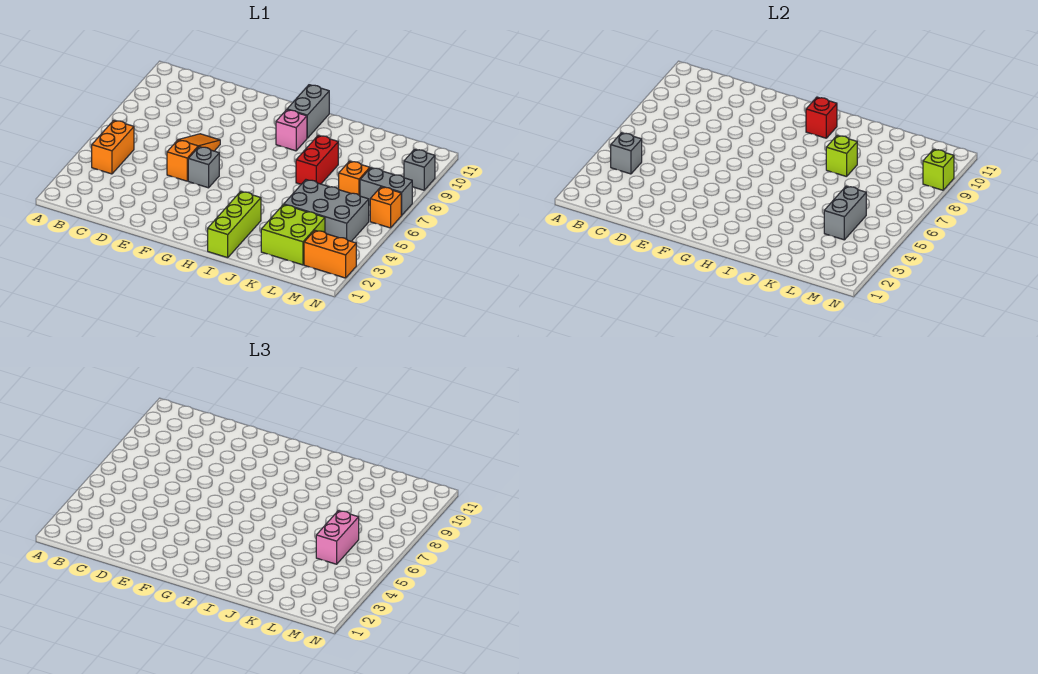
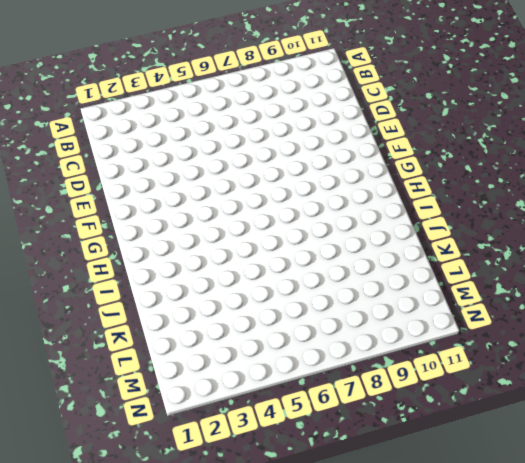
none -> orange 1x2 brick [92,120,134,174]
none -> orange 1x3 slope [167,134,220,181]
none -> grey 1x1 brick [188,147,219,188]

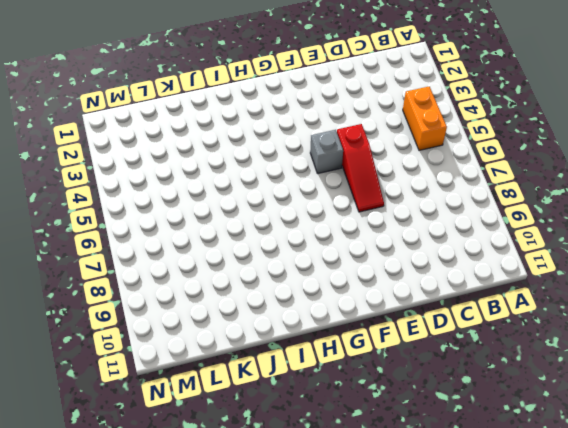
red 1x3 slope [337,124,384,212] -> orange 1x3 slope [167,134,220,181]
none -> pink 1x1 brick [276,110,307,151]
none -> grey 1x2 brick [287,85,329,138]
none -> lime 1x3 brick [208,192,261,258]

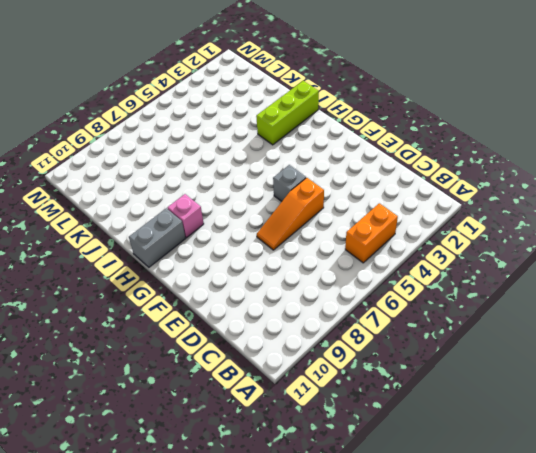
none -> red 1x2 brick [296,135,338,184]
none -> lime 2x2 brick [261,205,325,265]
none -> grey 2x3 brick [284,180,369,241]

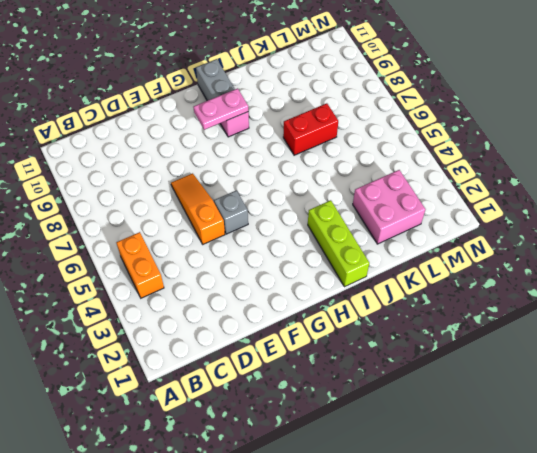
pink 1x2 plate [193,88,248,130] -> none
red 1x2 brick [283,103,338,155] -> red 1x2 brick turned to [296,135,338,184]
pink 2x2 brick [353,170,425,244] -> lime 2x2 brick [261,205,325,265]
none -> grey 2x3 brick [284,180,369,241]
none -> orange 1x1 brick [339,161,370,196]
none -> orange 1x2 brick [304,230,356,278]

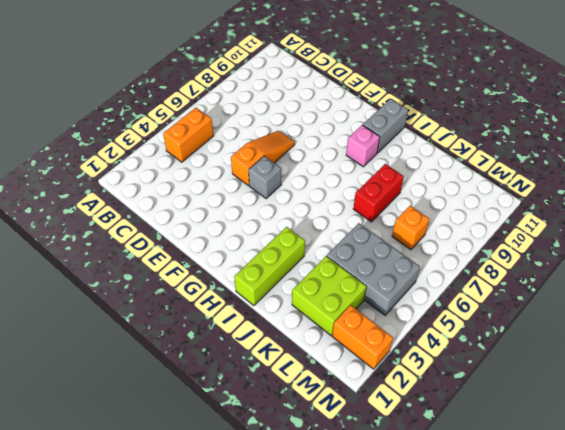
none -> grey 1x2 brick [360,168,412,215]
none -> orange 1x1 brick [370,187,401,228]
none -> grey 1x1 brick [404,149,435,190]

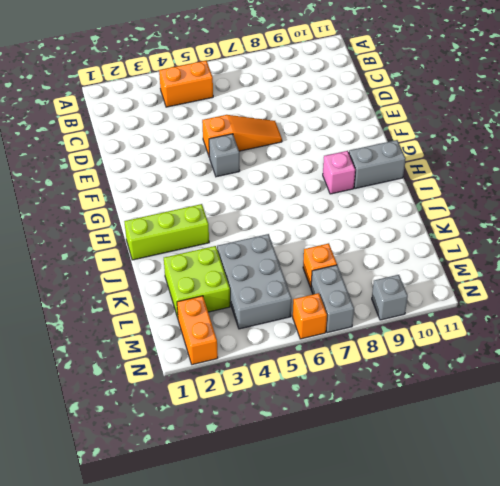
none -> red 1x2 brick [296,135,338,184]
none -> grey 1x1 brick [611,133,642,174]
none -> red 1x1 brick [806,97,837,138]

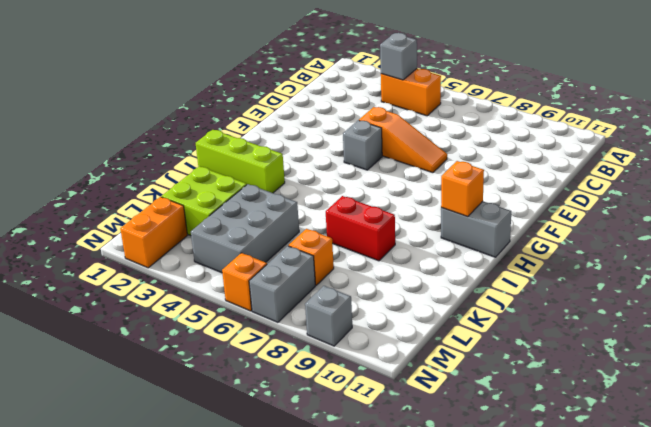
orange 1x1 brick [441,161,484,217] -> red 1x1 brick [806,97,837,138]
none -> pink 1x1 brick [276,110,307,151]
none -> lime 1x1 brick [826,135,857,177]
none -> grey 1x2 brick [824,186,866,240]

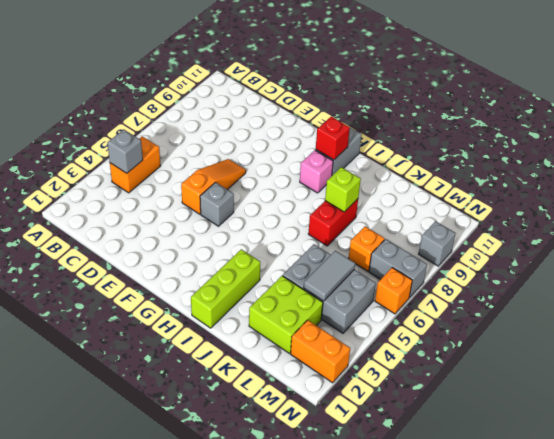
grey 1x2 tile [304,251,355,301] -> grey 1x2 brick [824,186,866,240]
none -> lime 1x1 brick [923,149,954,190]
none -> pink 1x2 brick [316,511,359,564]

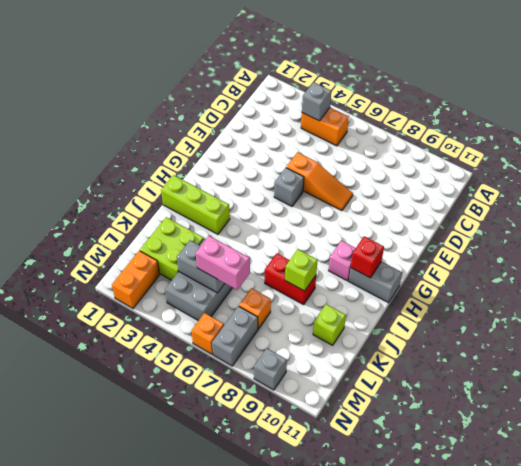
lime 1x1 brick [313,304,346,345] -> lime 1x1 brick moved to [923,149,954,190]

